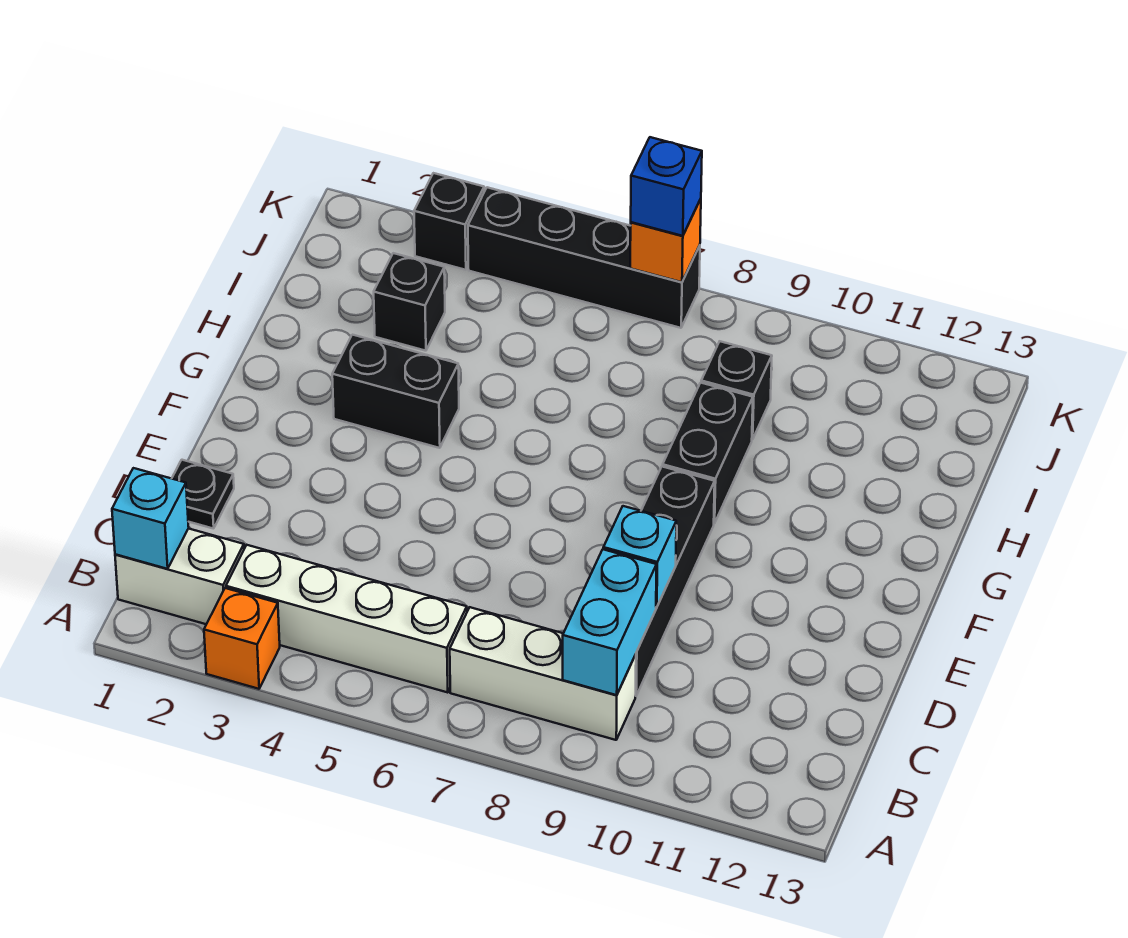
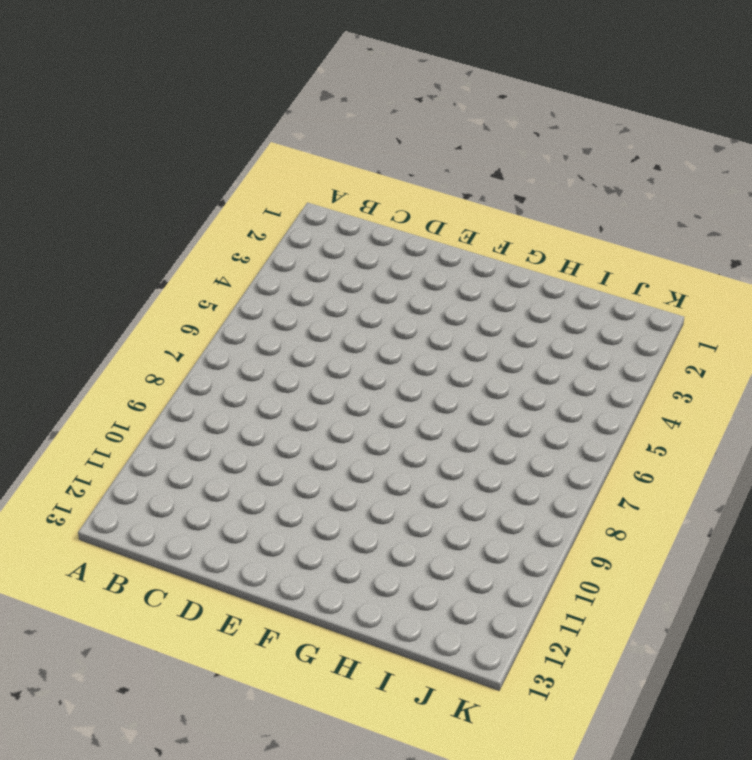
none -> orange 1x1 brick [204,588,280,689]
none -> white 1x2 brick [115,529,244,624]
none -> white 1x4 brick [226,545,467,692]

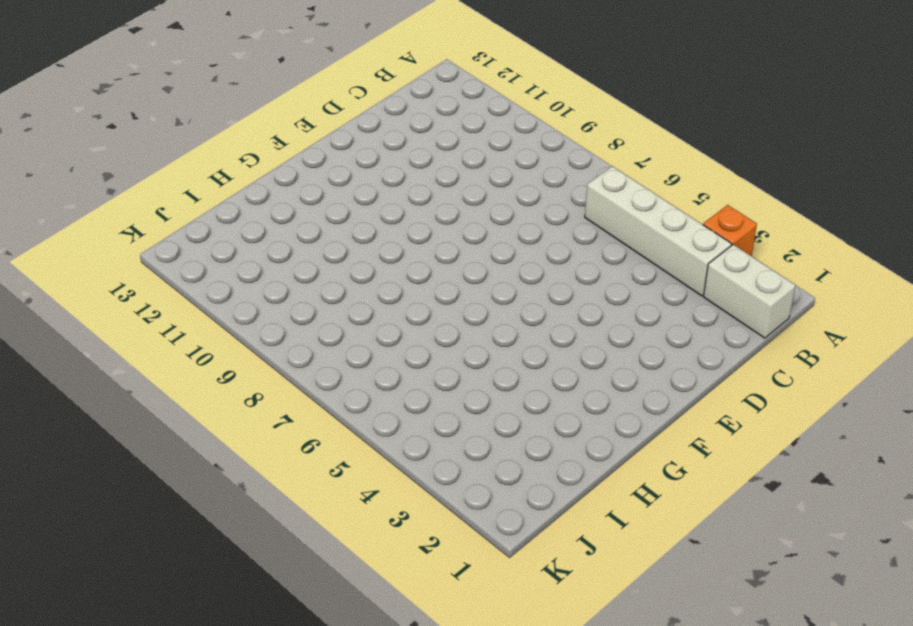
none -> white 1x3 brick [450,607,636,740]
none -> black 1x4 brick [635,466,715,696]
none -> black 1x1 plate [172,460,234,529]

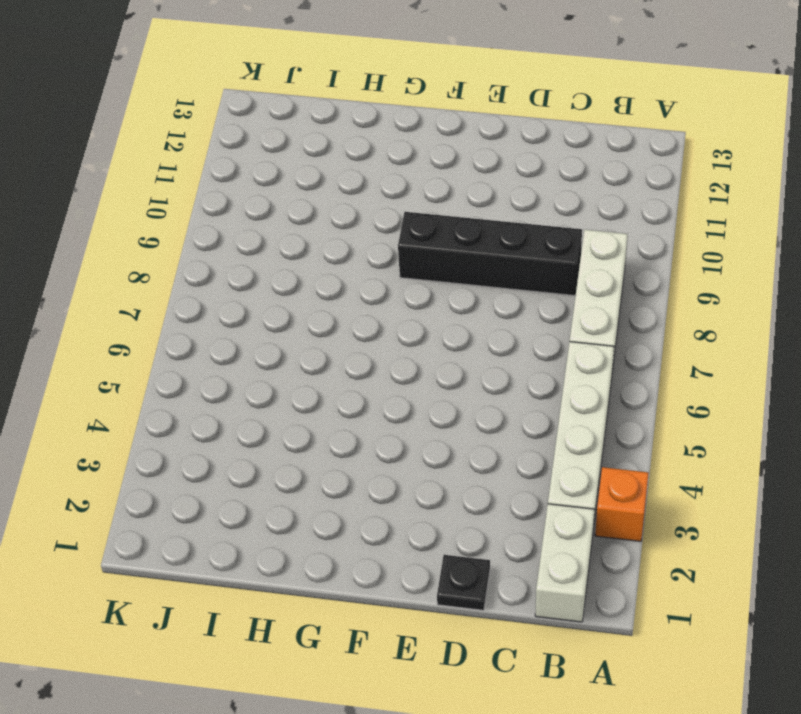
none -> black 1x2 brick [332,335,459,448]
none -> black 1x2 brick [663,383,753,524]
none -> black 1x1 brick [374,253,445,351]

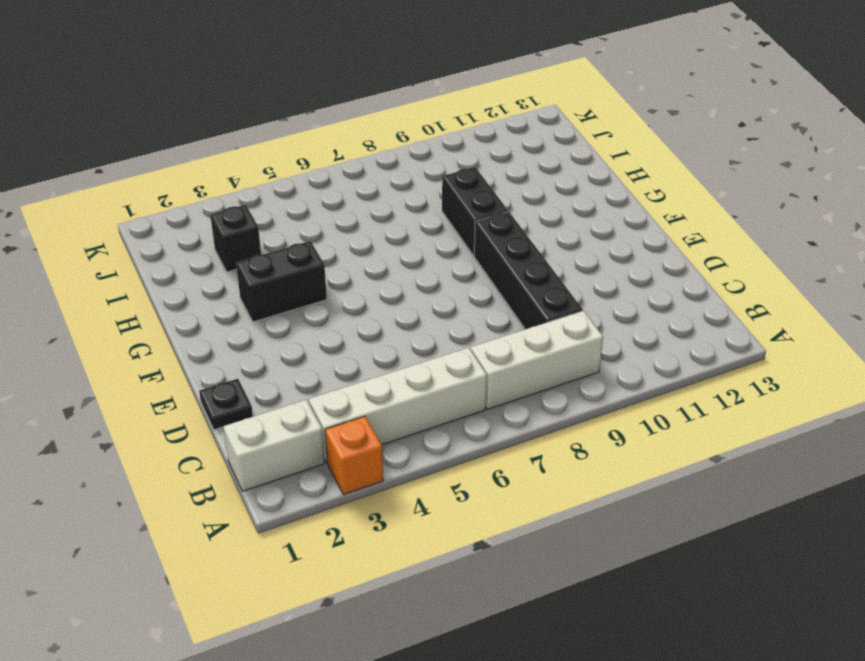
none -> black 1x1 brick [701,341,772,440]
none -> black 1x1 brick [414,173,484,270]
none -> black 1x4 brick [468,187,700,328]

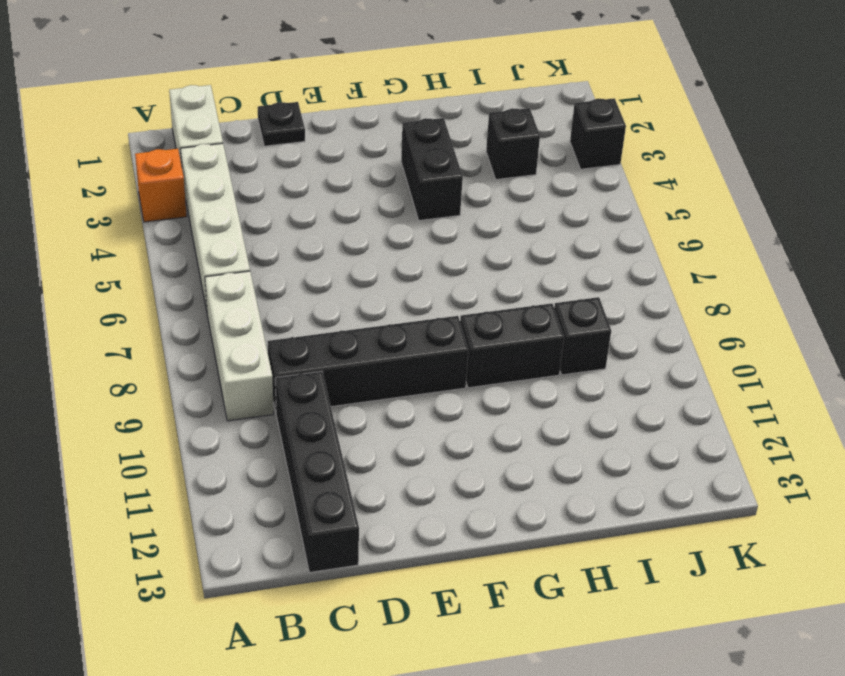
black 1x4 brick [275,371,359,572] -> black 1x4 brick moved to [468,187,700,328]
none -> cyan 1x1 brick [112,468,189,569]
none -> cyan 1x2 brick [563,549,657,695]
none -> cyan 1x1 brick [603,506,676,607]

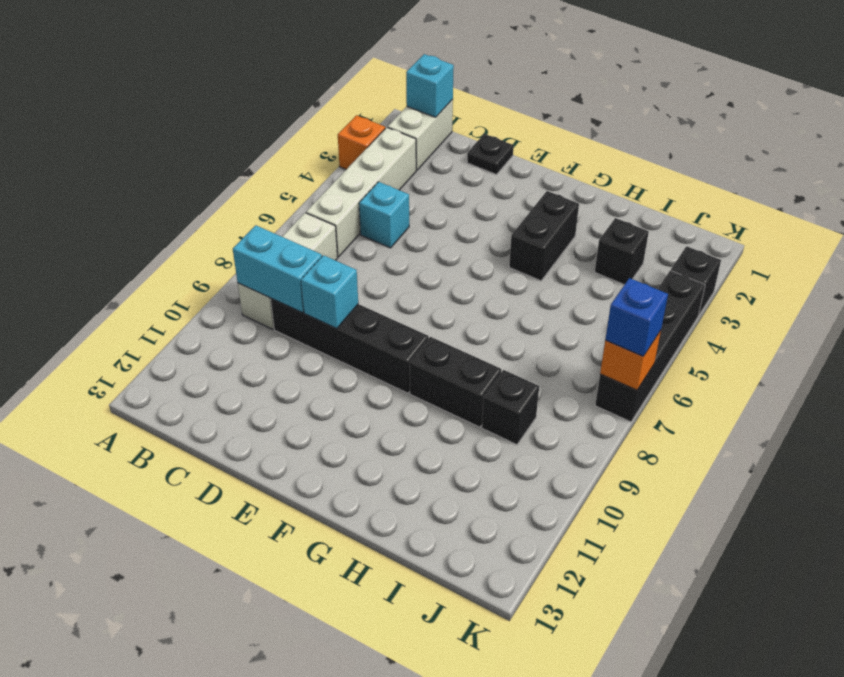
cyan 1x1 brick [359,182,409,248] -> none

